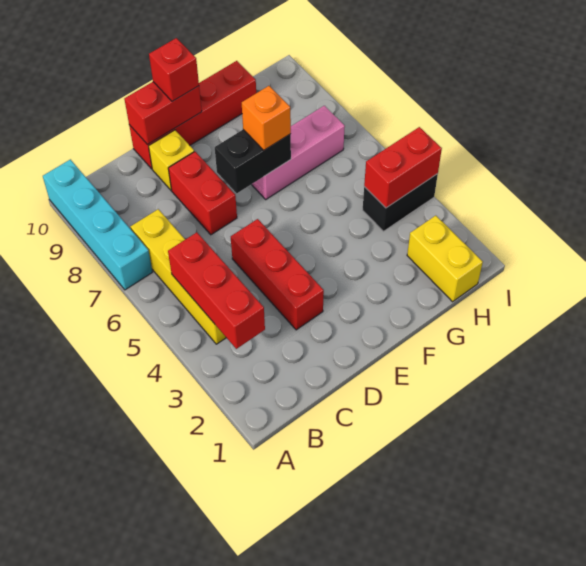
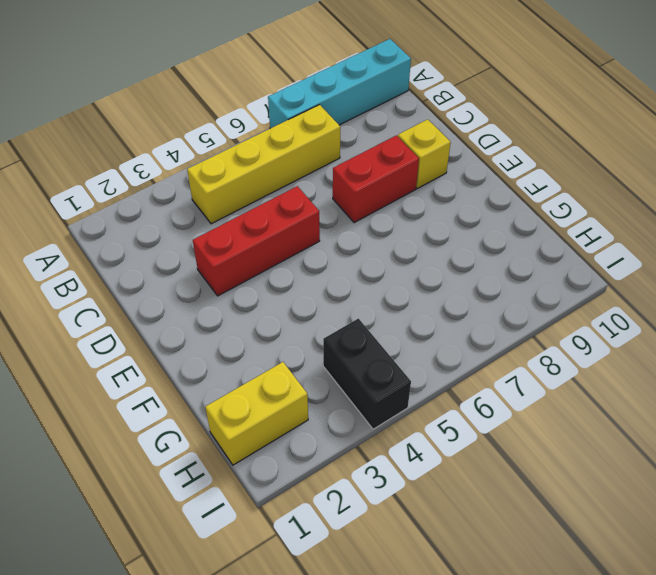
none -> red 1x4 brick [129,61,256,169]
none -> pink 1x3 brick [251,106,345,199]
none -> red 1x3 brick [168,232,265,349]

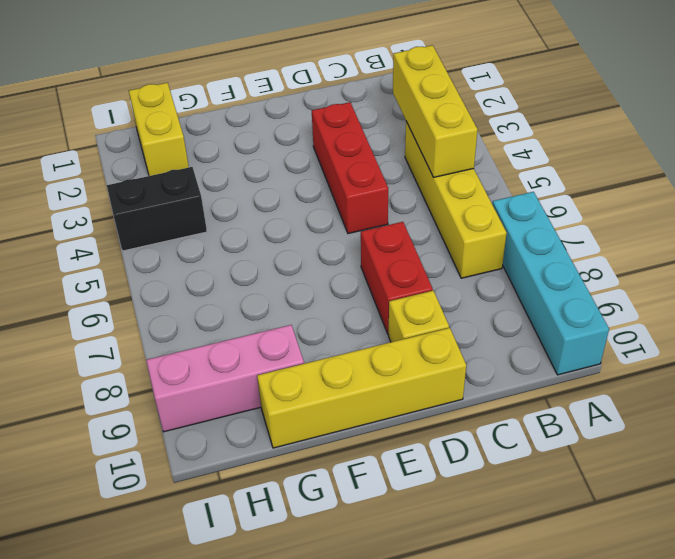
yellow 1x3 brick [393,45,478,177] -> red 1x3 brick [168,232,265,349]
yellow 1x4 brick [257,328,466,448] -> red 1x4 brick [129,61,256,169]
pink 1x3 brick [146,325,304,432] -> pink 1x3 brick moved to [251,106,345,199]
none -> red 1x2 brick [124,82,202,145]
none -> black 1x2 brick [215,130,291,193]
none -> red 1x2 brick [364,127,442,208]

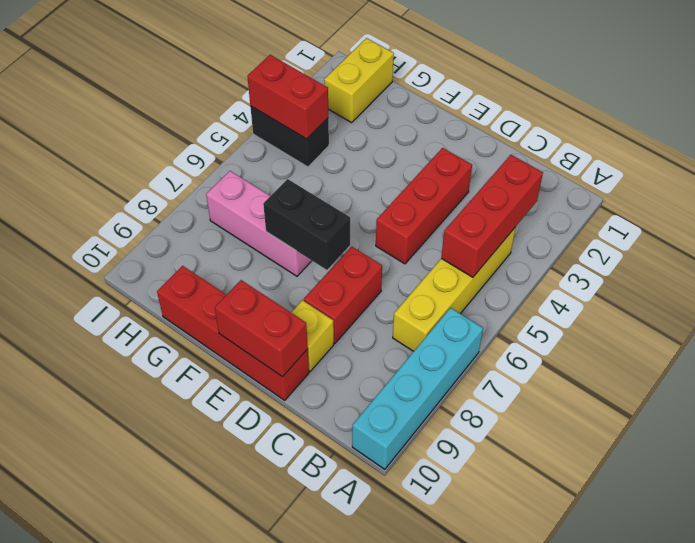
none -> red 1x1 brick [149,38,199,102]
none -> orange 1x1 brick [242,86,291,150]

